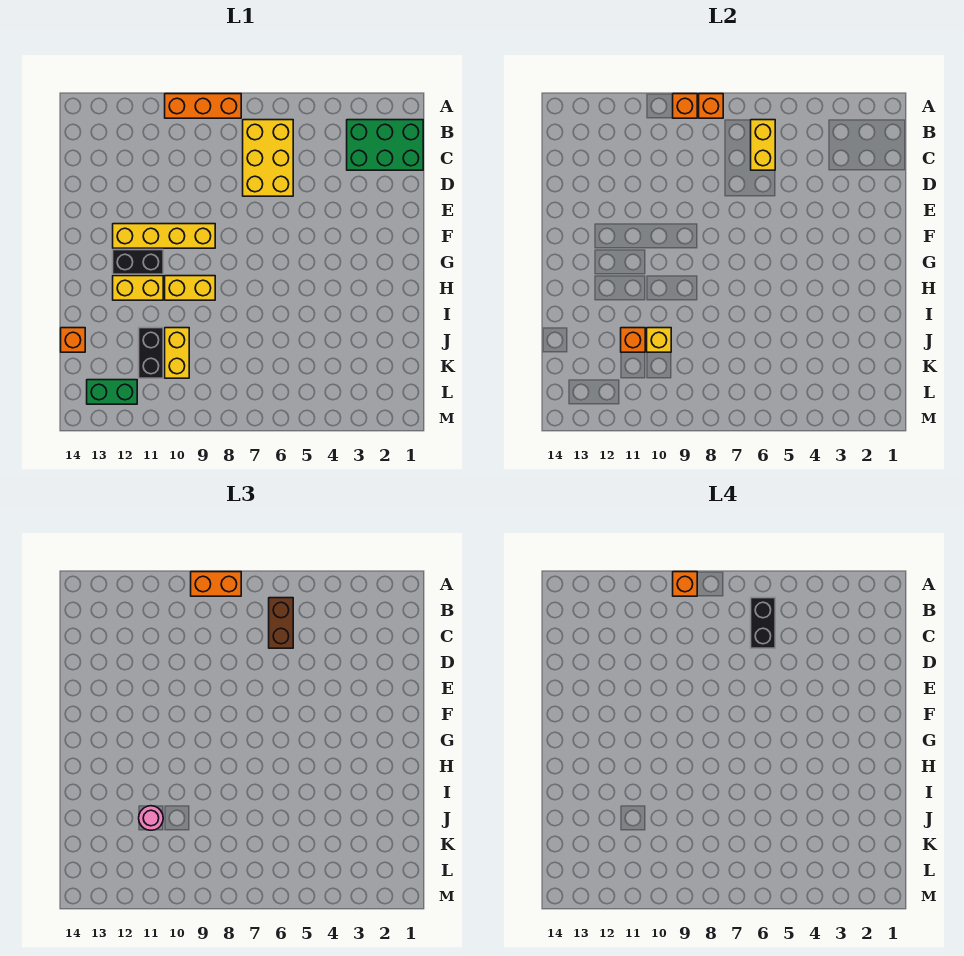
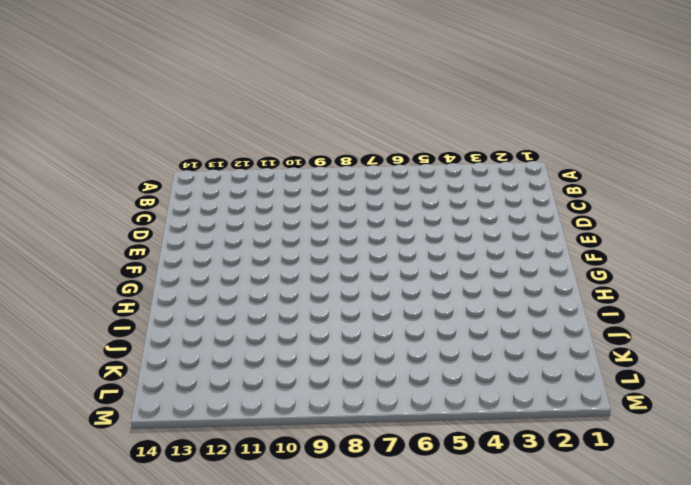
none -> orange 1x3 brick [165,94,241,118]
none -> green 2x3 brick [347,120,423,170]
none -> yellow 2x3 brick [243,120,293,196]

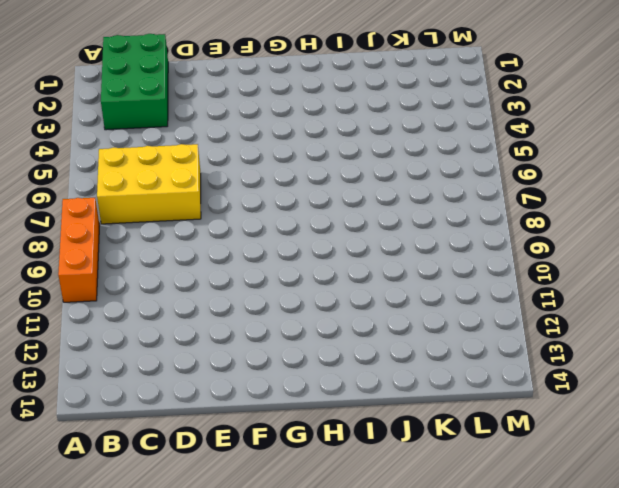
none -> yellow 1x4 brick [113,224,215,248]
none -> black 1x2 brick [113,250,163,274]
none -> yellow 1x2 brick [165,276,215,300]

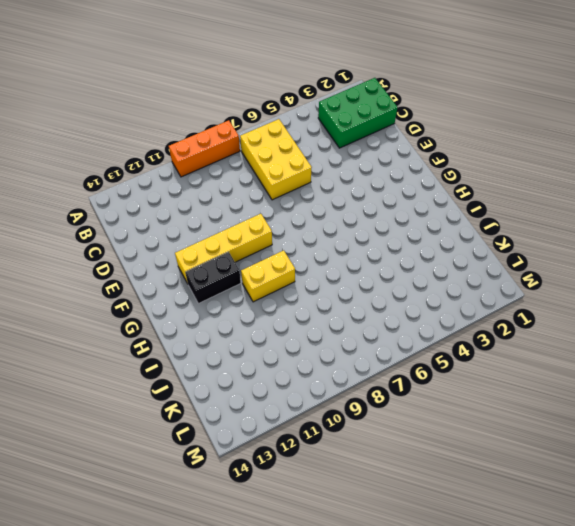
none -> yellow 1x2 brick [113,276,163,300]
none -> yellow 1x2 brick [165,328,189,378]
none -> black 1x2 brick [139,328,163,378]

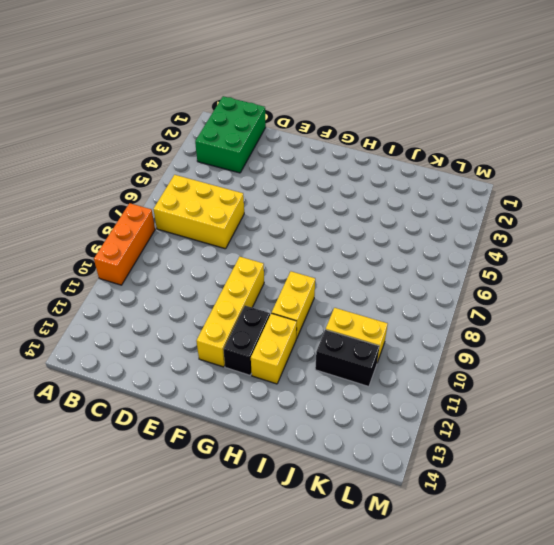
none -> orange 1x1 brick [61,328,85,352]
none -> green 1x2 brick [87,380,137,404]
none -> orange 1x1 brick [699,94,723,118]

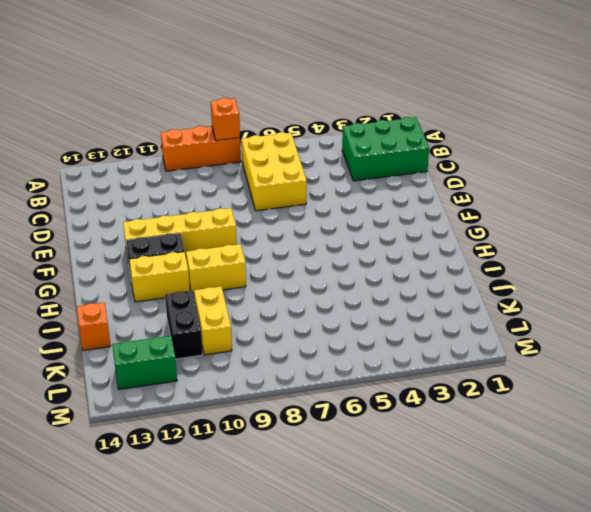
none -> orange 1x1 brick [673,94,697,118]
none -> yellow 1x2 brick [751,120,775,170]
none -> yellow 1x1 brick [647,328,671,352]

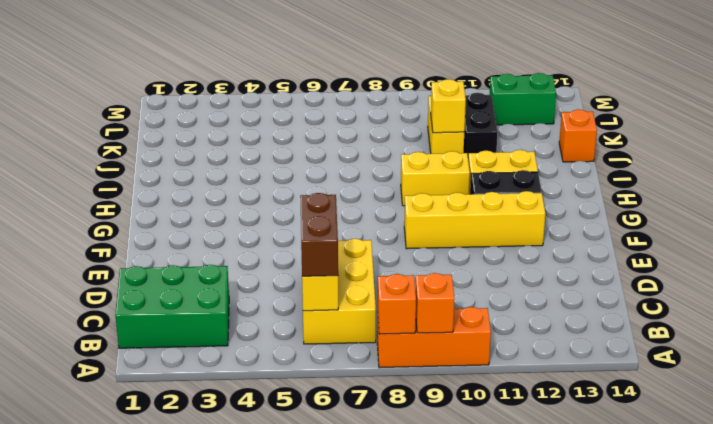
none -> orange 1x1 brick [621,328,645,352]
none -> orange 1x2 brick [191,572,241,596]
none -> pink 1x1 round brick [139,806,163,830]

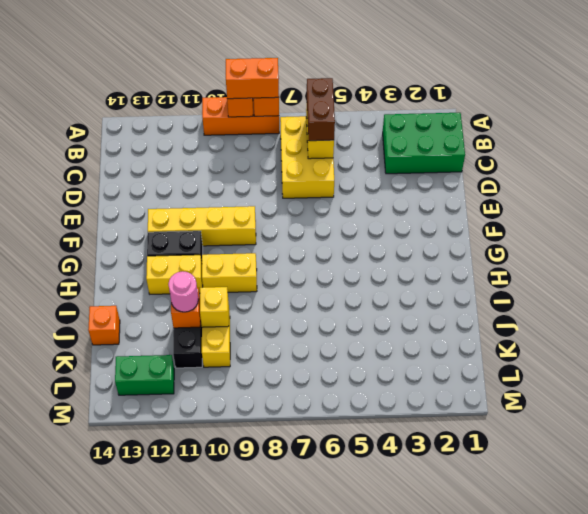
none -> orange 1x1 brick [673,572,697,596]
none -> black 1x2 brick [751,598,775,648]

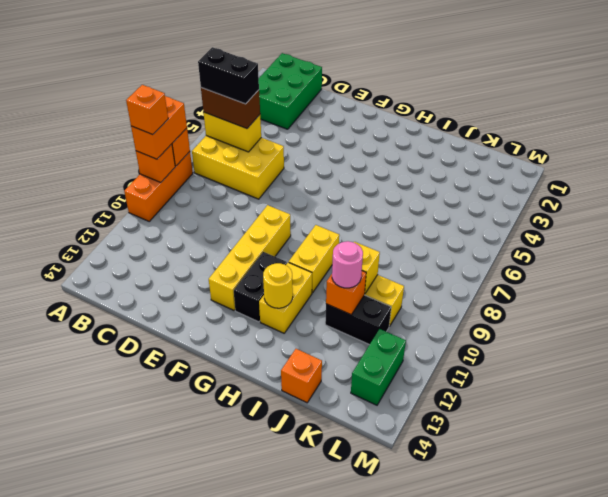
yellow 1x1 round brick [263,263,293,308] -> none

